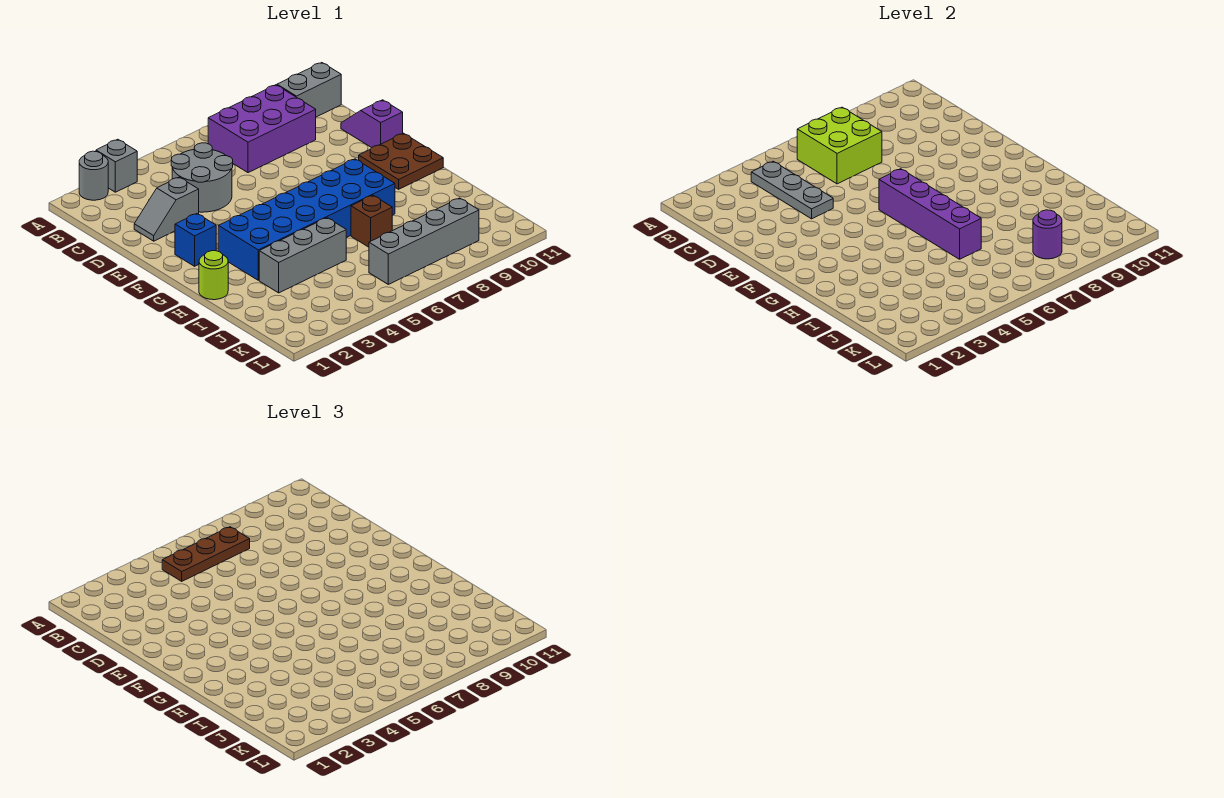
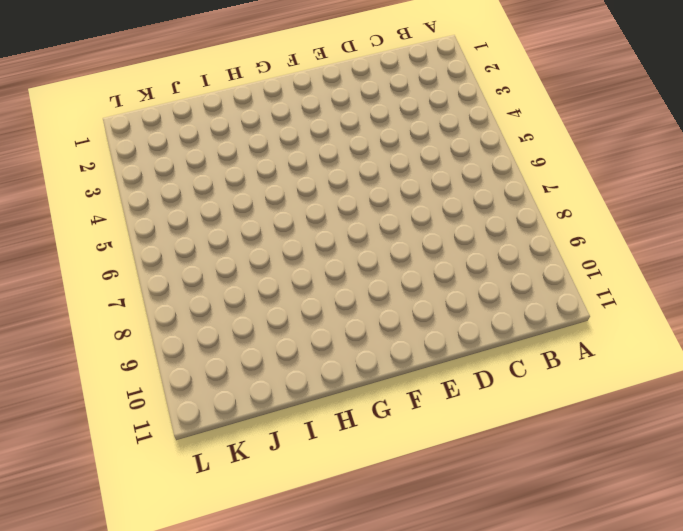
none -> grey 1x1 round brick [79,151,108,200]
none -> grey 1x1 brick [96,139,137,192]
none -> purple 2x3 brick [208,85,316,173]

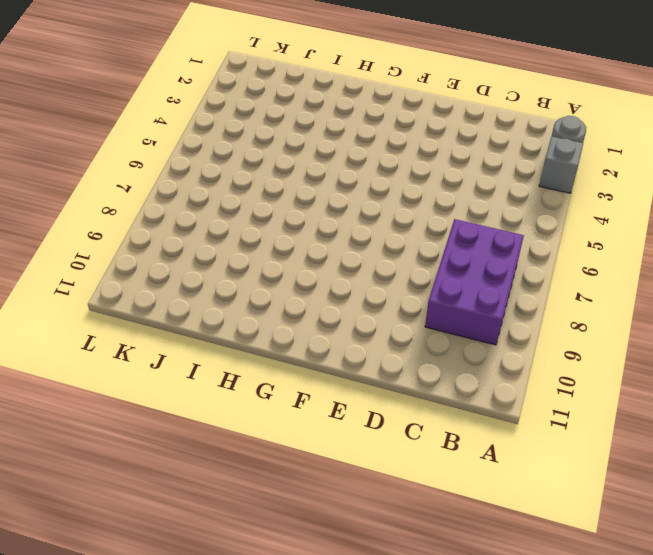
none -> grey 1x2 brick [277,63,341,117]
none -> grey 2x2 round brick [171,143,233,212]
none -> grey 1x2 slope [134,177,199,241]

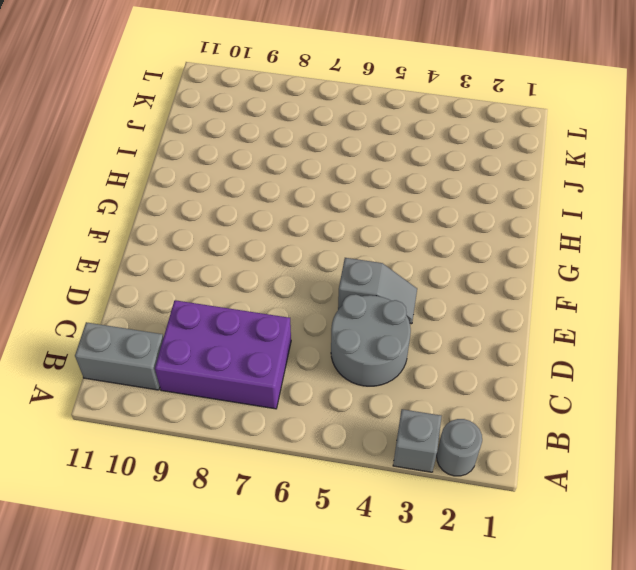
grey 1x2 slope [338,258,417,324] -> grey 1x2 slope moved to [134,177,199,241]
none -> purple 1x2 slope [341,100,403,148]
none -> blue 1x1 brick [175,214,216,266]
none -> brown 2x2 plate [359,133,443,189]

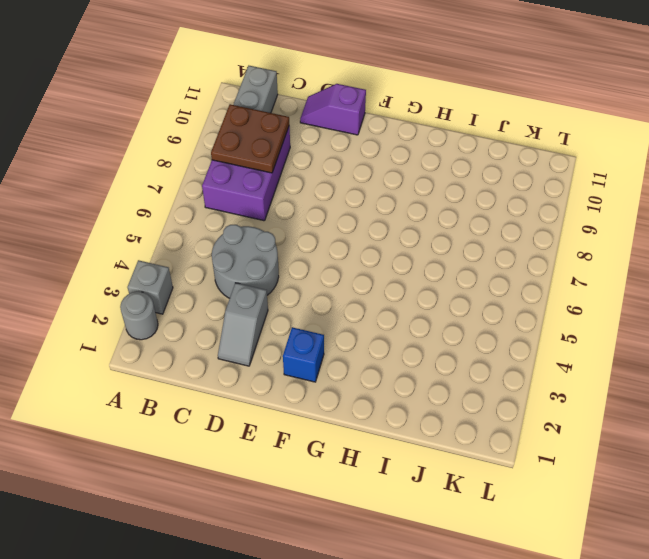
brown 2x2 plate [211,104,289,173] -> brown 2x2 plate moved to [359,133,443,189]
none -> blue 2x6 brick [218,159,395,280]
none -> lime 1x1 round brick [199,251,228,300]
none -> grey 1x3 brick [259,218,346,293]

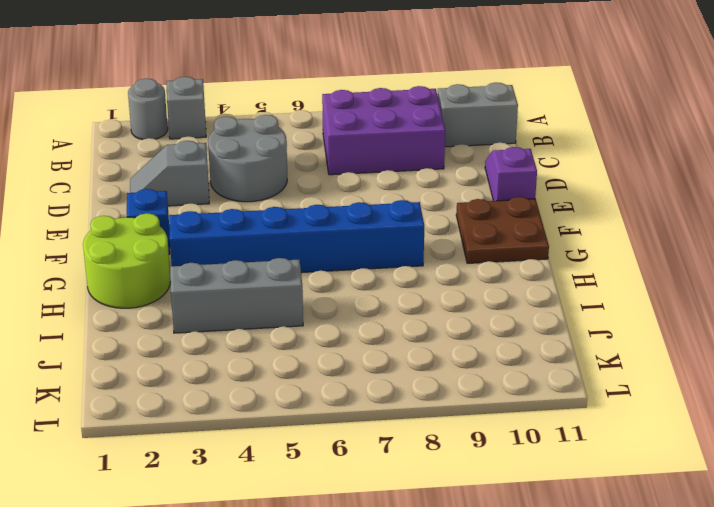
lime 2x2 round brick [83,213,171,308] -> lime 1x1 round brick [199,251,228,300]
blue 1x6 brick [169,200,424,273] -> blue 2x6 brick [218,159,395,280]
none -> brown 1x1 brick [351,195,392,247]
none -> grey 1x4 brick [369,198,479,284]
none -> grey 1x3 plate [751,161,833,219]

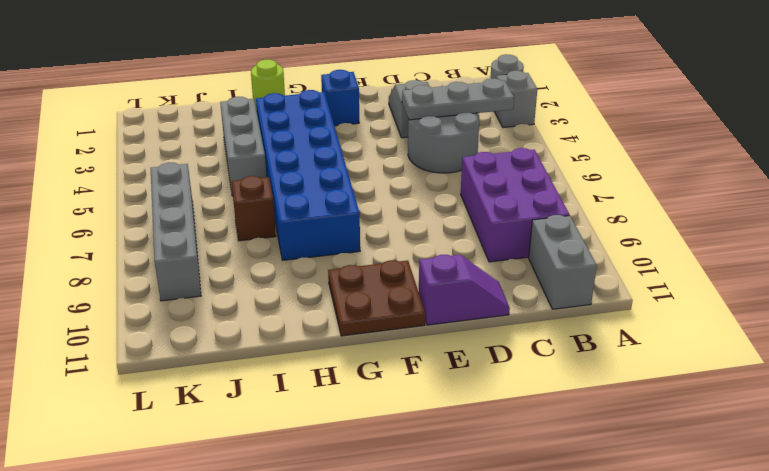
none -> lime 2x2 brick [797,107,882,184]
none -> purple 1x4 brick [879,169,981,259]
none -> purple 1x1 round brick [1033,210,1062,259]

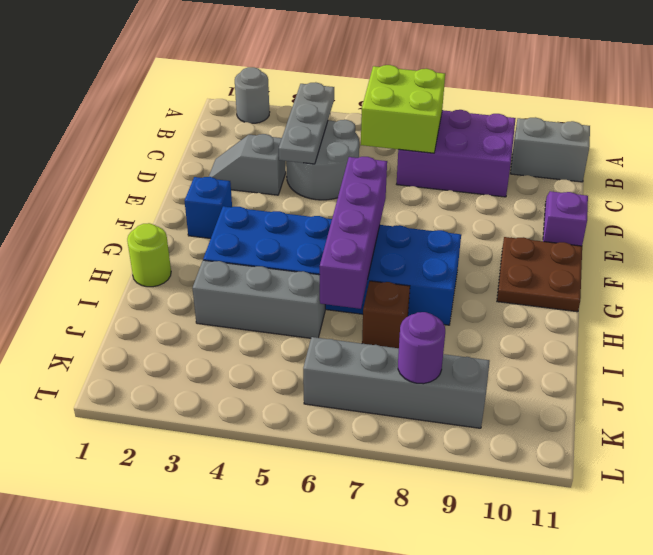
none -> grey 1x1 brick [96,139,137,192]
none -> brown 1x3 plate [162,527,250,581]

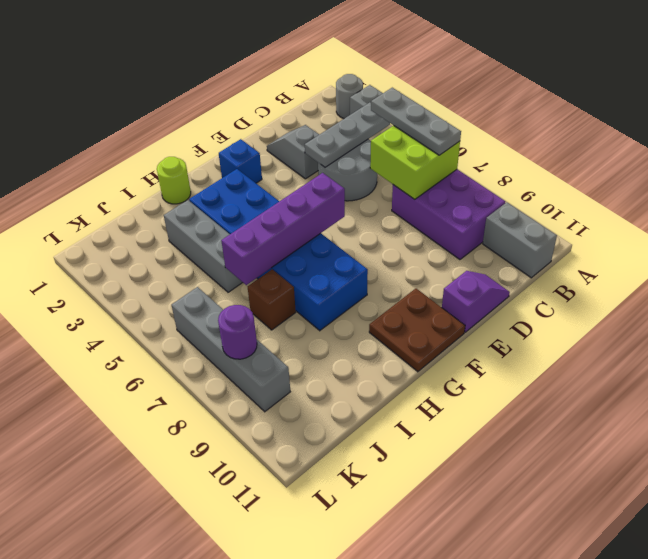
grey 1x3 plate [371,88,461,155] -> brown 1x3 plate [162,527,250,581]

